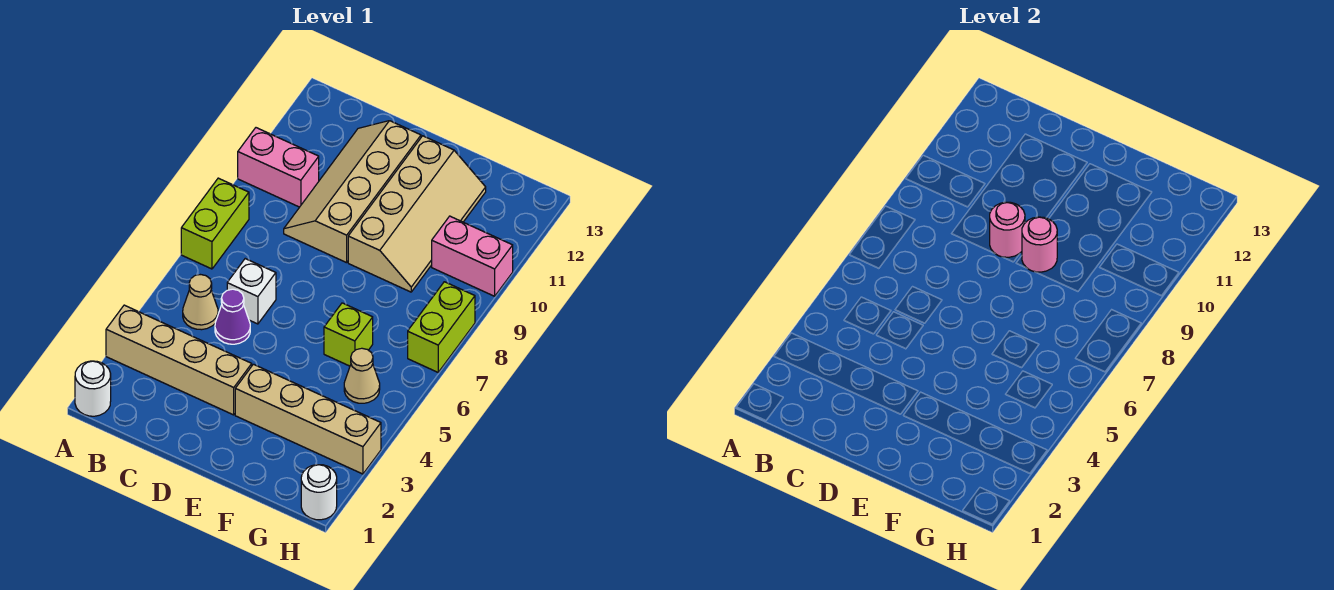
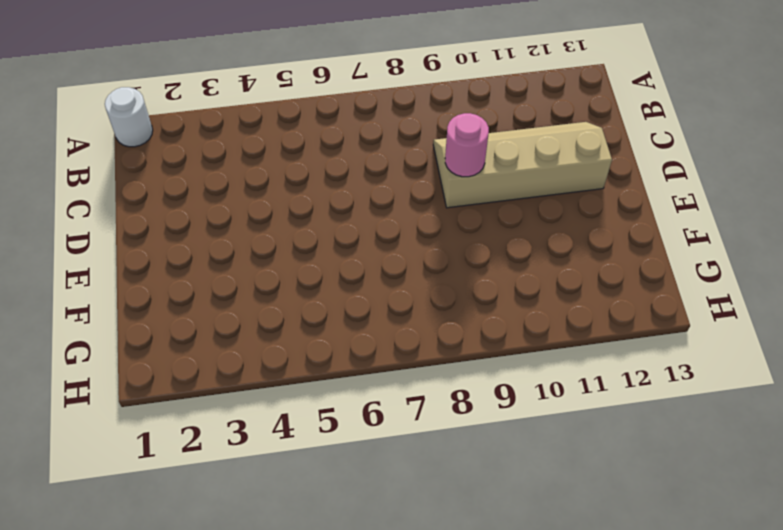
none -> tan 1x4 brick [106,305,252,415]
none -> lime 1x2 brick [181,178,249,269]
none -> pink 1x2 brick [238,128,319,207]

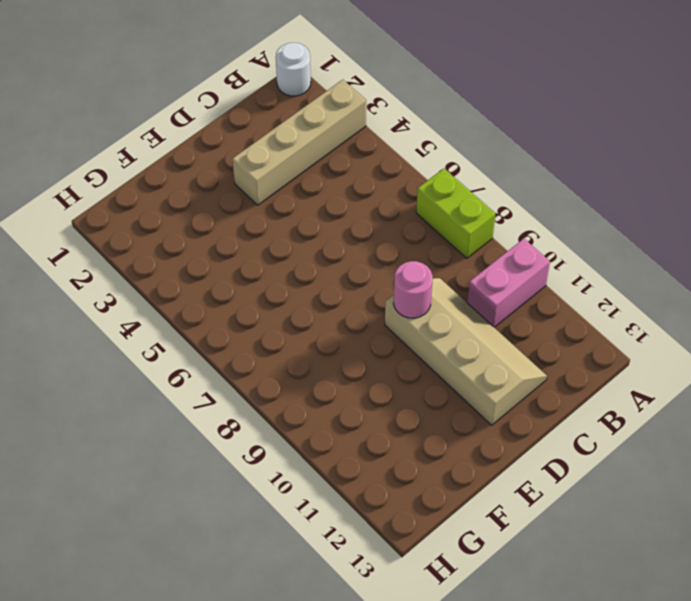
none -> tan 1x1 cone [183,275,218,330]
none -> purple 1x1 cone [215,289,250,344]
none -> white 1x1 brick [227,259,276,324]

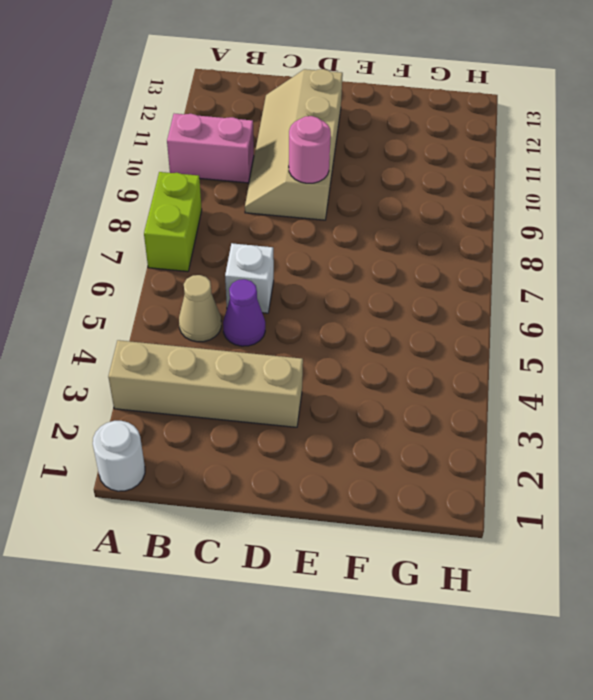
none -> tan 1x4 brick [235,364,381,474]
none -> tan 2x4 slope [348,136,486,292]
none -> lime 1x1 brick [324,303,373,366]

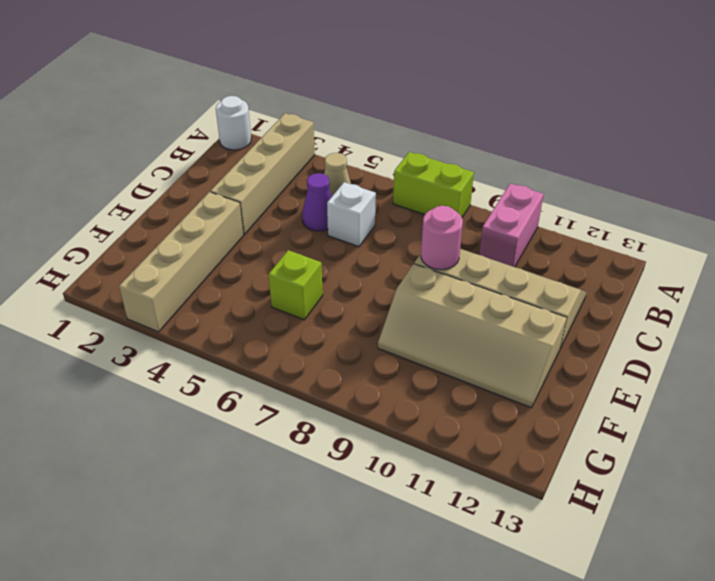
none -> tan 1x1 cone [344,348,380,403]
none -> pink 1x2 brick [432,216,513,296]
none -> white 1x1 round brick [301,465,337,520]

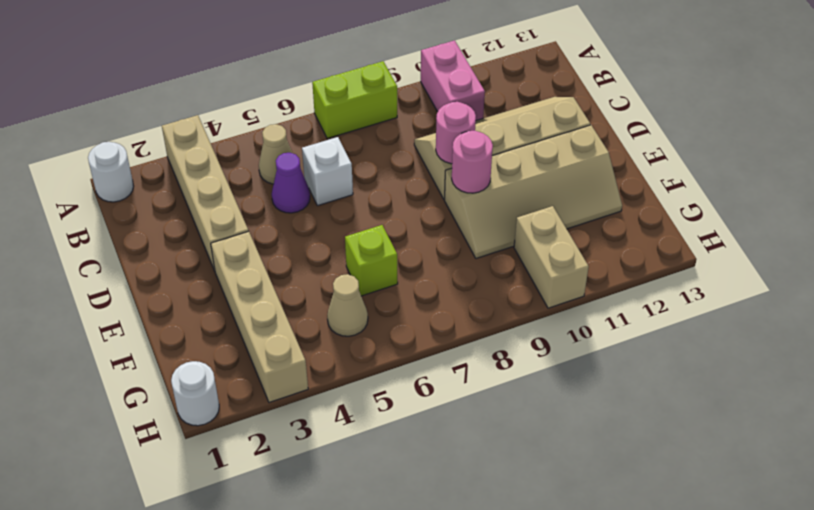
tan 1x2 brick [514,206,589,308] -> pink 1x2 brick [432,216,513,296]
none -> lime 1x2 brick [408,282,475,372]

